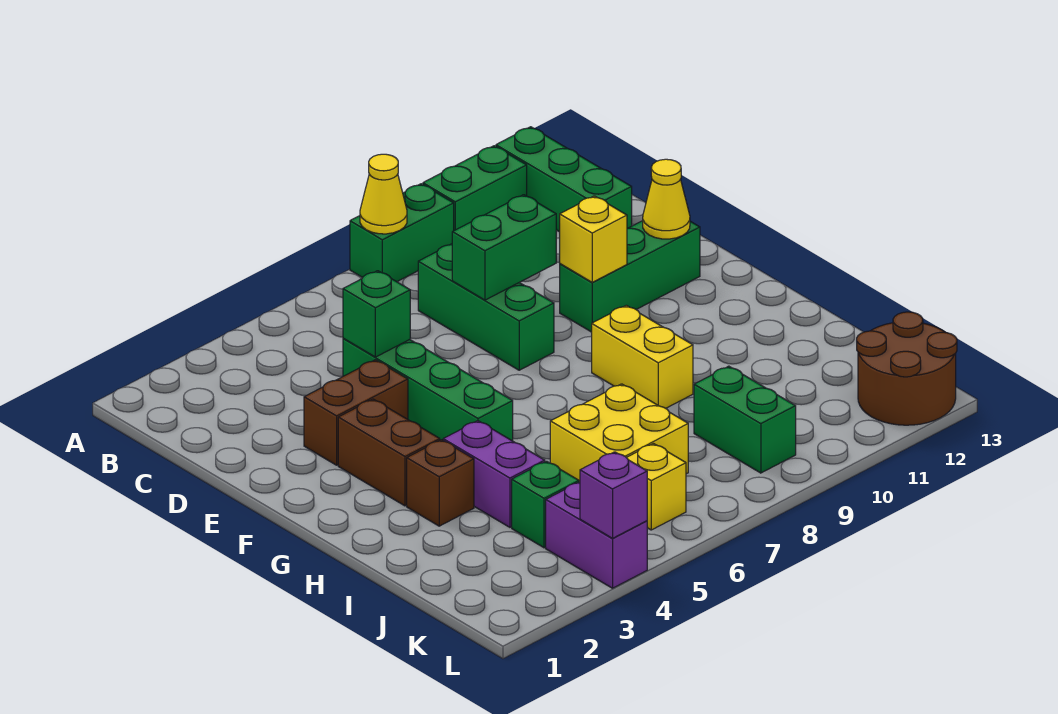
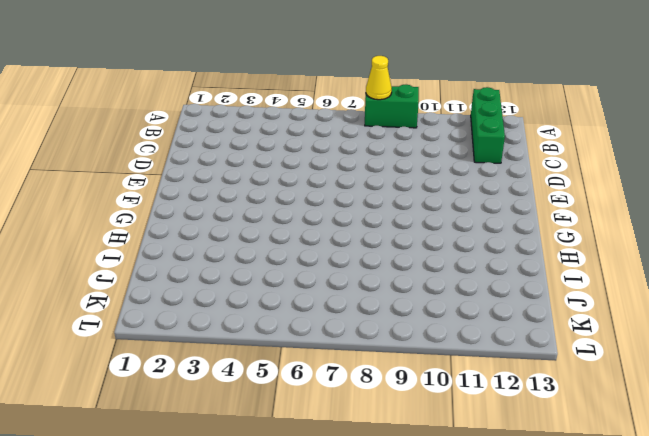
none -> green 1x2 brick [423,146,527,231]
none -> green 1x3 brick [418,244,554,370]
none -> green 1x4 brick [343,338,513,441]

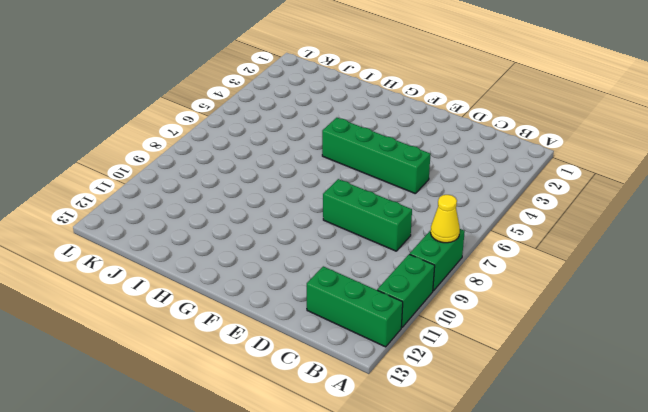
none -> brown 1x2 brick [304,360,408,465]
none -> green 1x3 brick [560,221,700,332]
none -> brown 1x2 brick [338,399,440,506]

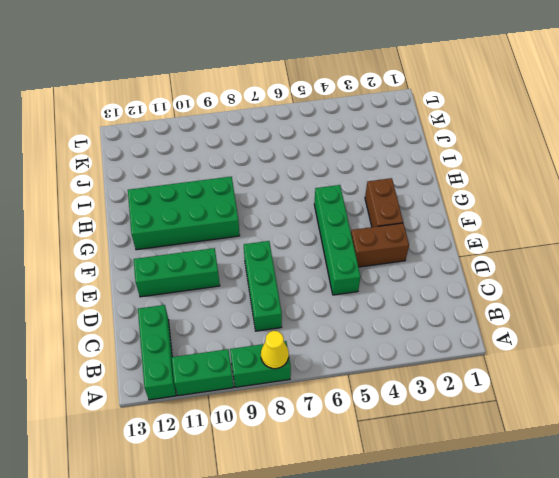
green 2x4 brick [128,177,240,250] -> yellow 1x2 brick [592,305,693,408]
none -> brown 1x1 brick [407,440,474,526]
none -> purple 1x2 brick [443,421,545,527]
none -> yellow 2x2 brick [550,384,688,482]

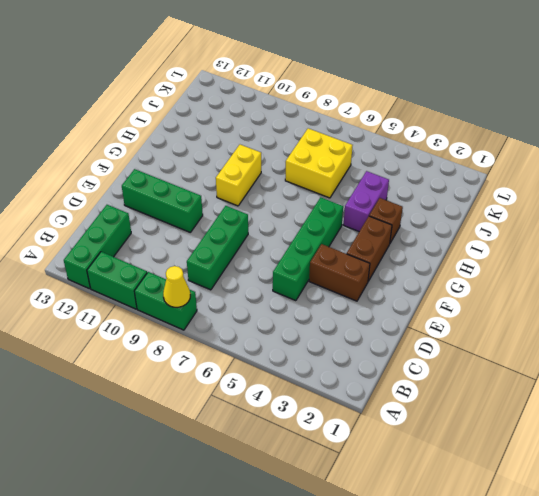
none -> green 1x1 brick [512,461,579,548]
none -> green 1x2 brick [694,366,796,473]
none -> purple 1x2 brick [546,482,647,588]

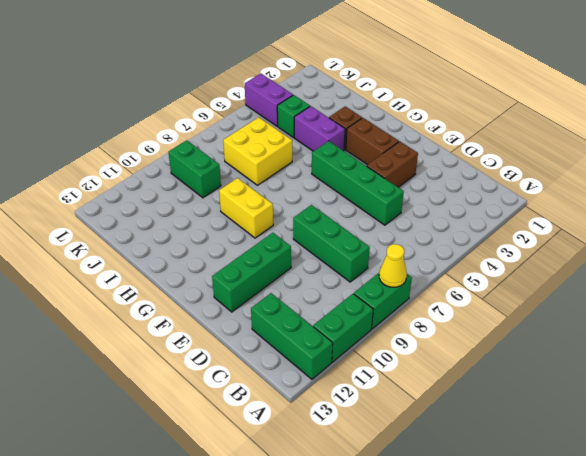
none -> yellow 1x1 brick [627,444,686,530]
none -> brown 2x2 round brick [857,312,957,425]
none -> green 1x1 brick [343,271,410,357]

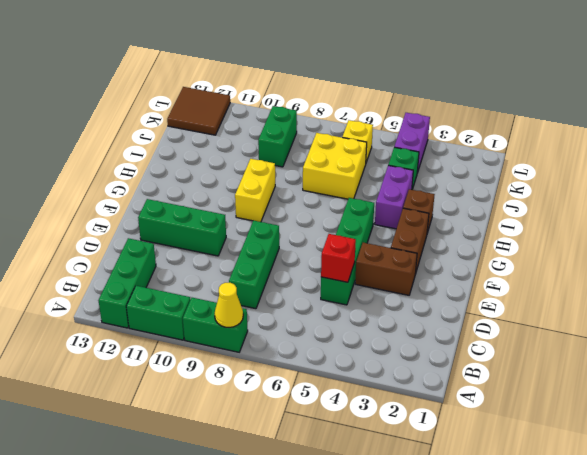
red 1x1 brick [321,234,356,282] -> green 1x1 brick [343,271,410,357]
brown 2x2 tile [167,87,230,135] -> brown 2x2 round brick [857,312,957,425]
none -> green 1x2 brick [452,195,556,300]
none -> yellow 1x1 brick [560,196,627,282]
none -> yellow 1x1 cone [643,159,690,239]

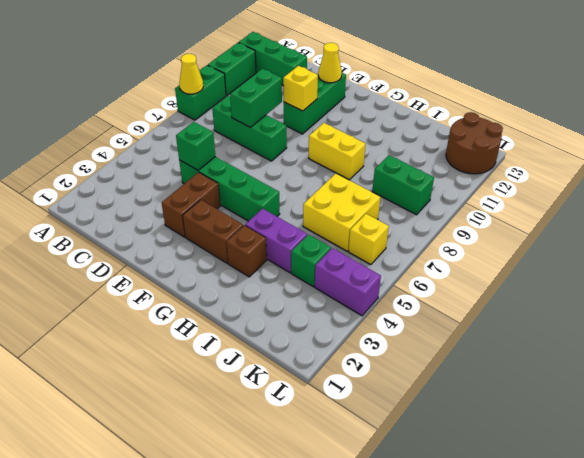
none -> purple 1x1 brick [580,452,647,538]

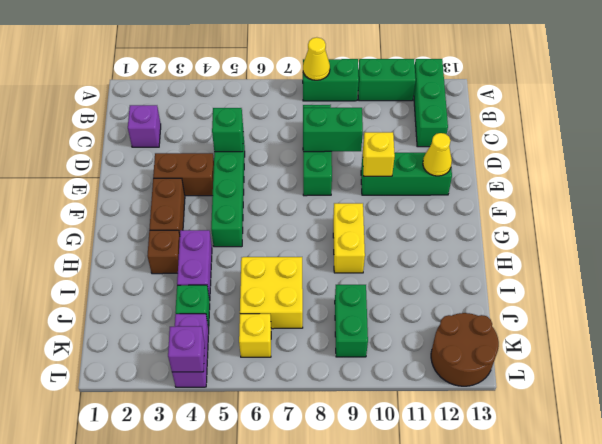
purple 1x1 brick [128,105,161,147] -> none

